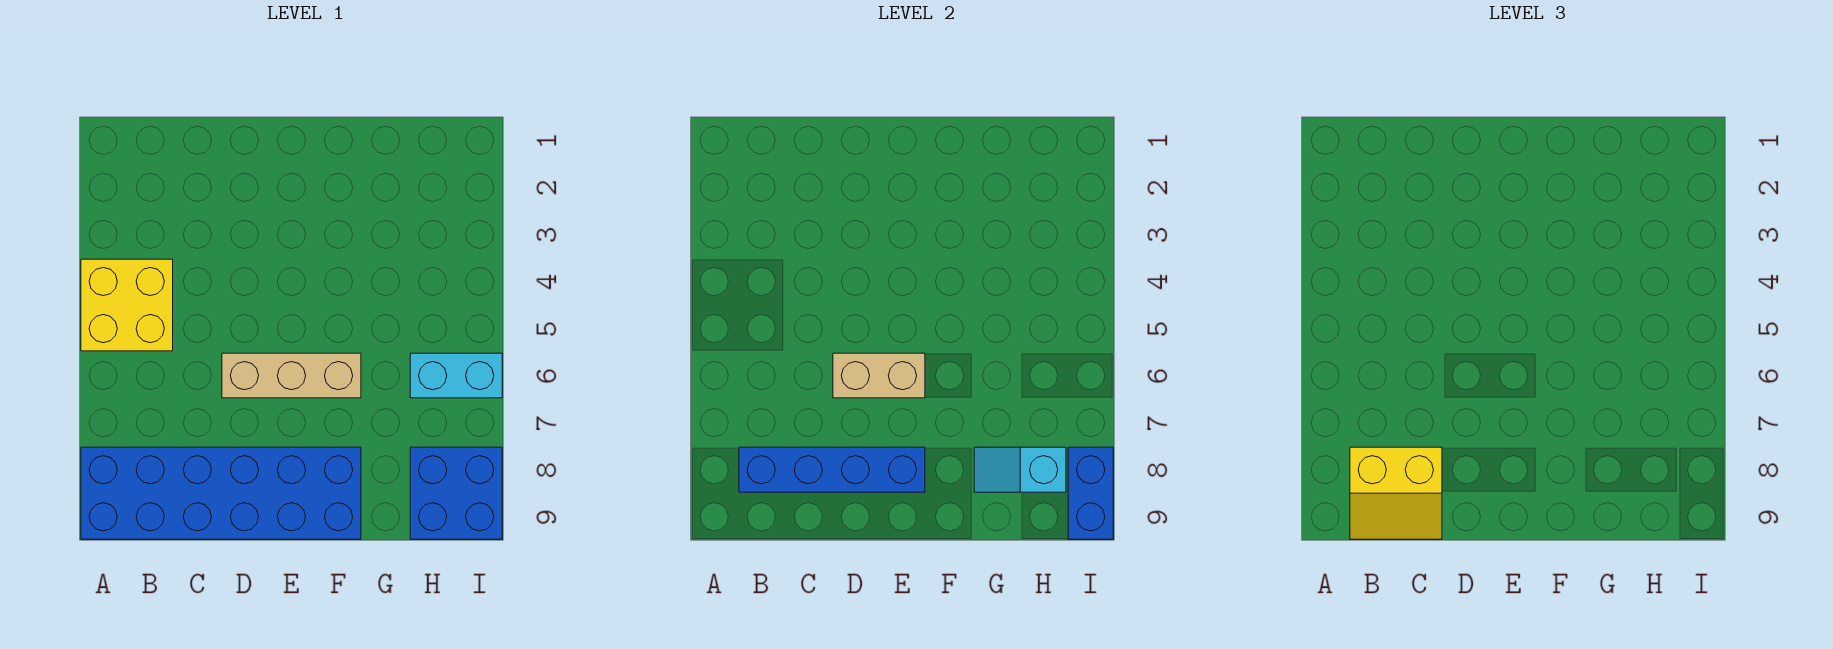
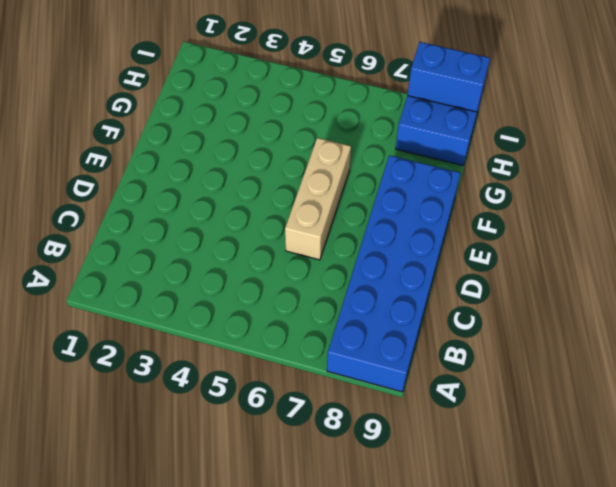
none -> yellow 2x2 brick [81,259,173,351]
none -> cyan 1x2 brick [410,353,502,398]

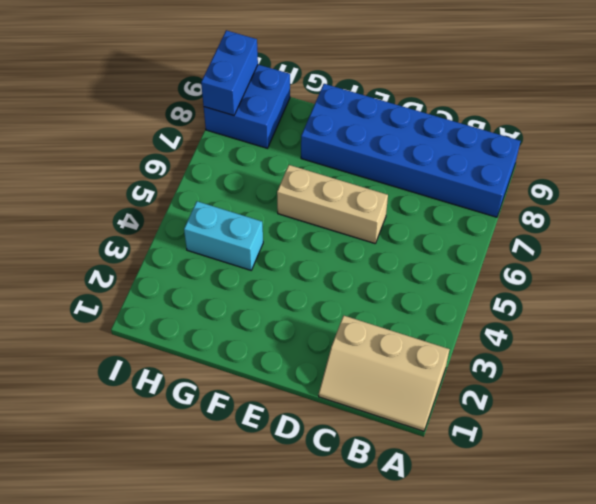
tan 2x3 slope [319,316,449,431] -> none
cyan 1x2 brick [184,201,263,270] -> cyan 1x2 brick moved to [410,353,502,398]
none -> yellow 2x2 brick [81,259,173,351]
none -> blue 1x4 brick [739,447,925,492]

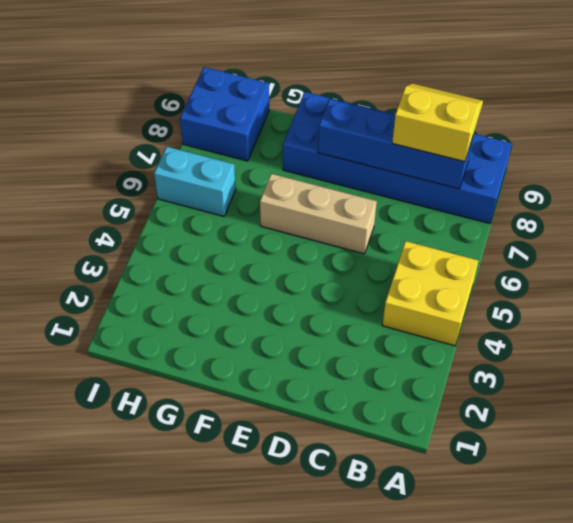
none -> tan 1x2 brick [833,353,925,398]
none -> cyan 1x2 slope [974,447,1066,492]

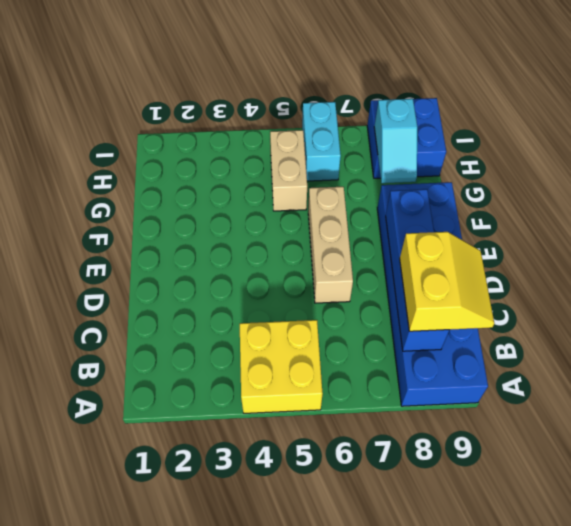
tan 1x2 brick [270,130,307,211] -> tan 1x2 brick moved to [833,353,925,398]
none -> blue 1x2 brick [1068,447,1113,539]

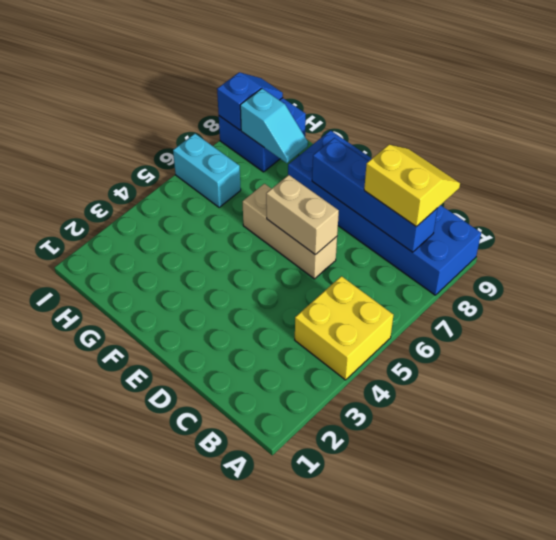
blue 1x2 slope [217,72,283,130] -> blue 1x2 brick [1068,447,1113,539]

